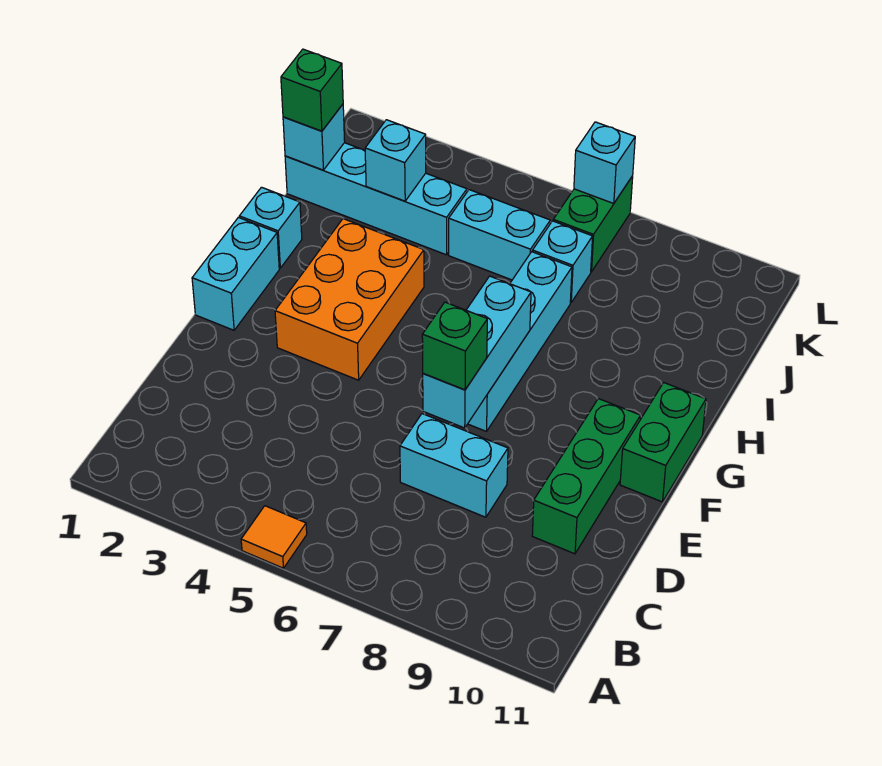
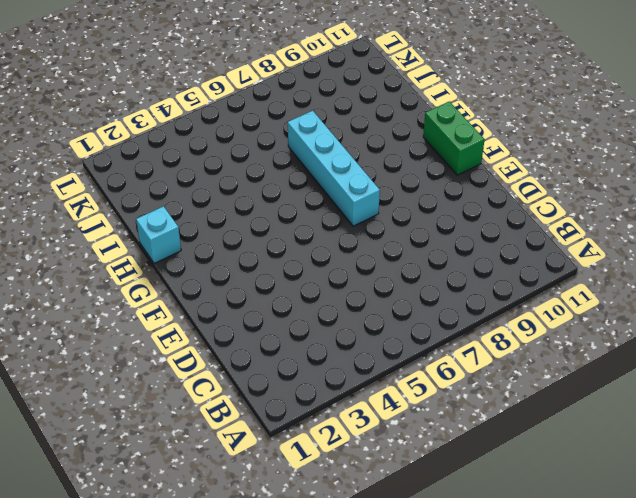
none -> orange 1x1 tile [241,506,307,568]
none -> cyan 1x2 brick [400,414,508,517]
none -> green 1x3 brick [532,399,641,554]

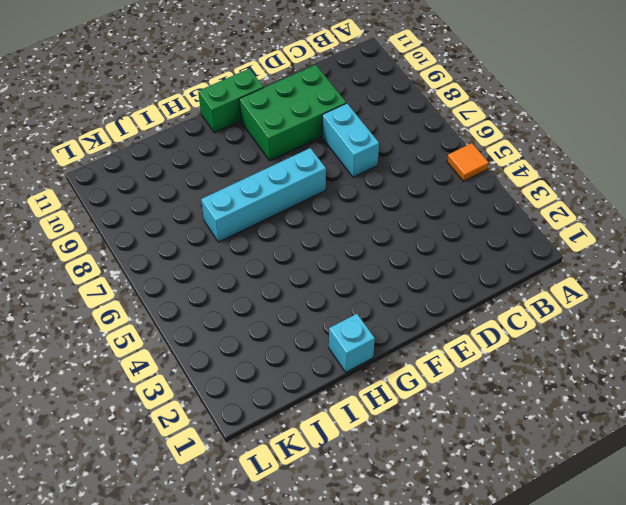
green 2x3 brick [239,65,346,161] -> green 1x3 brick [532,399,641,554]
none -> cyan 1x2 brick [192,217,279,330]
none -> orange 2x3 brick [275,219,424,380]
none -> cyan 1x4 brick [285,143,467,255]

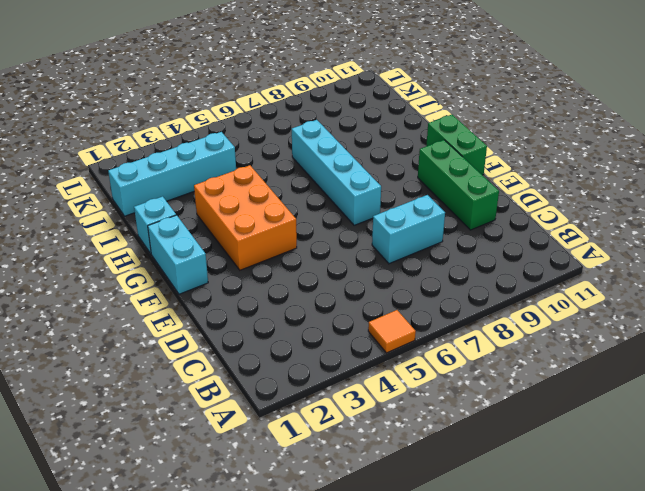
none -> cyan 1x2 brick [449,190,550,280]
none -> cyan 1x1 brick [533,221,593,302]
none -> green 1x2 brick [553,176,633,272]

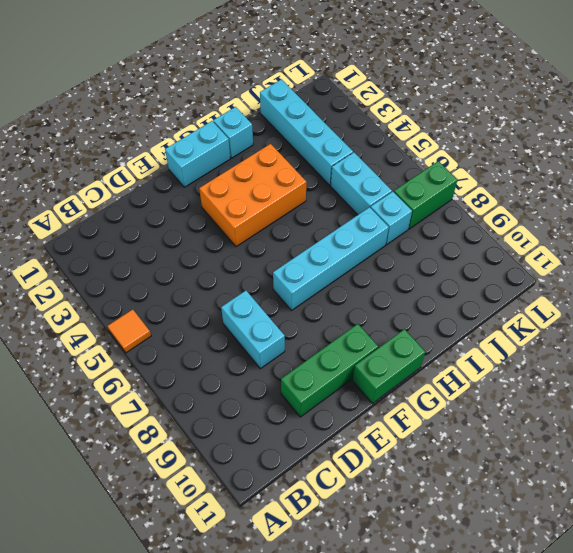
none -> cyan 1x3 brick [423,276,531,428]
none -> cyan 1x1 brick [283,104,345,170]
none -> cyan 1x1 brick [365,120,426,201]

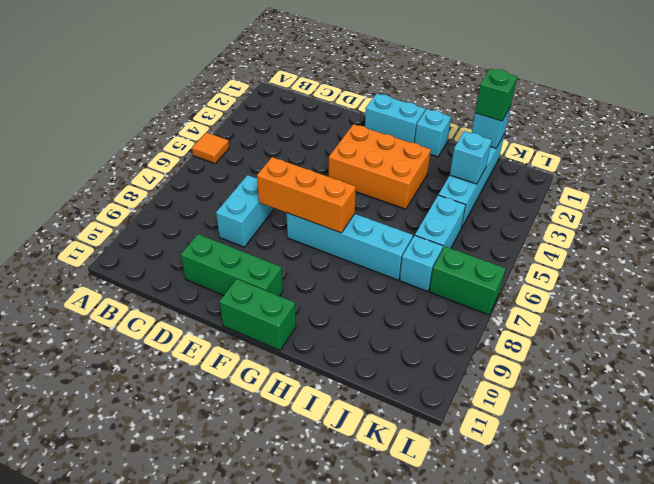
orange 1x3 brick [257,157,356,233] -> cyan 1x3 brick [423,276,531,428]
none -> cyan 1x1 brick [574,122,635,204]
none -> green 1x1 brick [422,302,487,390]

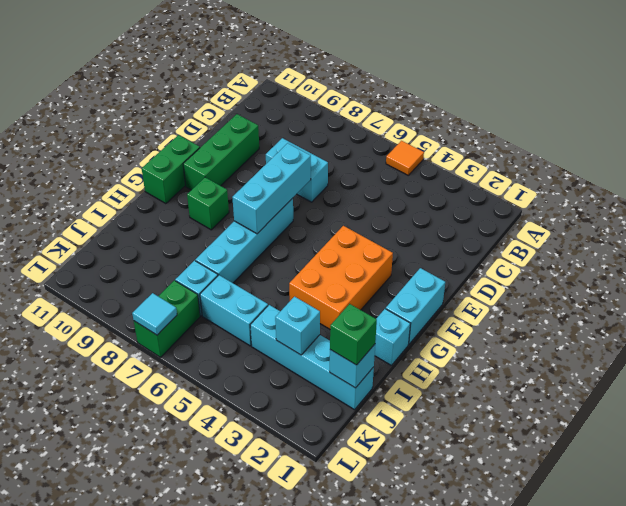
green 1x1 brick [187,177,229,230] -> green 1x1 brick moved to [422,302,487,390]
cyan 1x1 tile [132,293,177,335] -> cyan 1x1 brick [574,122,635,204]

